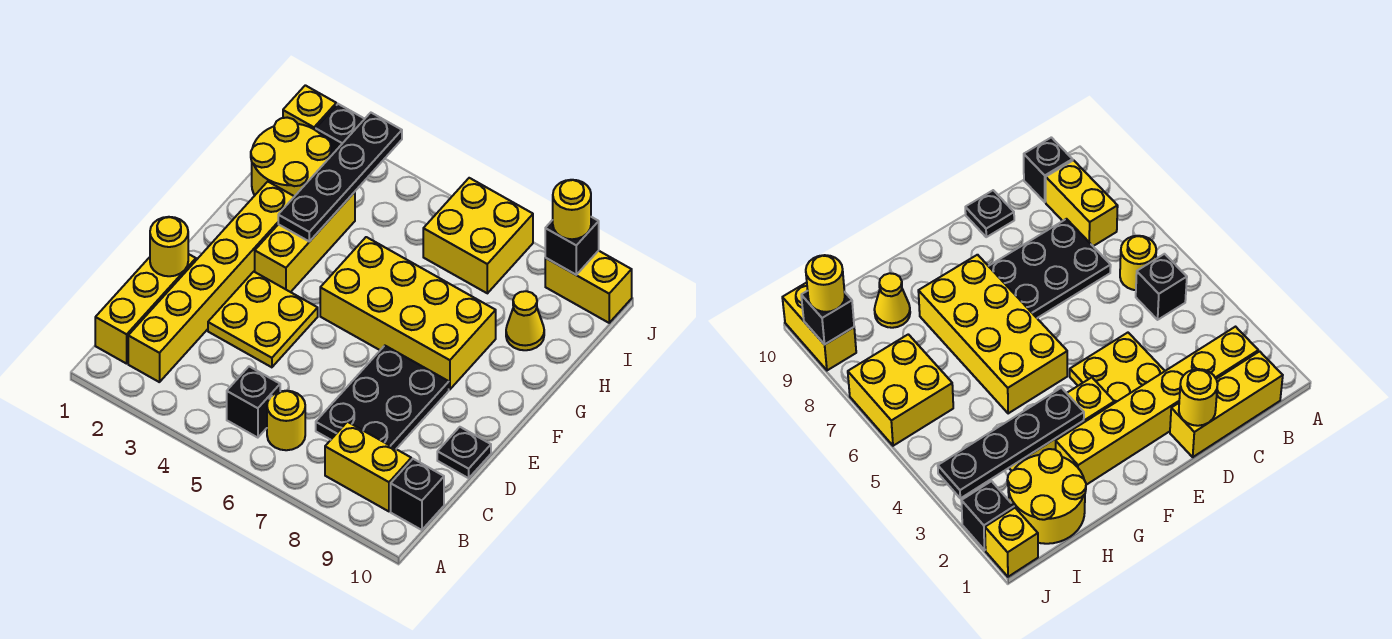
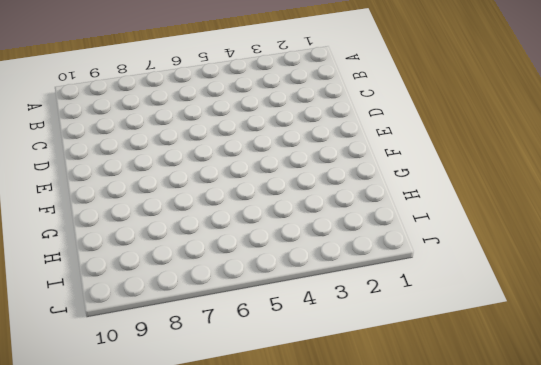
none -> yellow 1x3 brick [95,254,196,364]
none -> yellow 1x6 brick [128,182,294,382]
none -> black 1x1 brick [227,366,280,438]

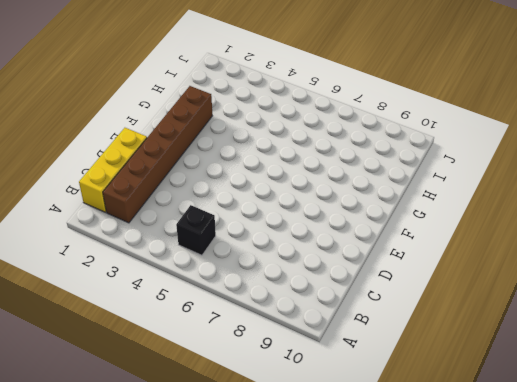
brown 1x6 brick [103,86,212,223] -> yellow 1x6 brick [128,182,294,382]
none -> yellow 1x1 round brick [267,391,305,450]
none -> yellow 1x2 brick [325,422,411,511]
none -> black 1x1 brick [391,459,444,530]

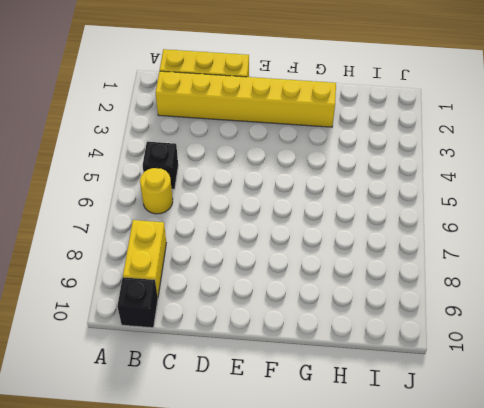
none -> black 2x3 plate [316,346,449,449]
none -> yellow 2x2 plate [208,272,318,367]
none -> black 1x1 plate [437,427,491,478]

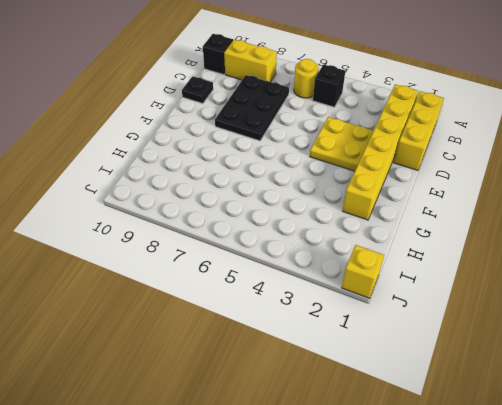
none -> yellow 1x3 brick [255,192,355,292]
none -> yellow 2x4 brick [320,237,496,389]
none -> yellow 2x2 round brick [251,118,331,196]

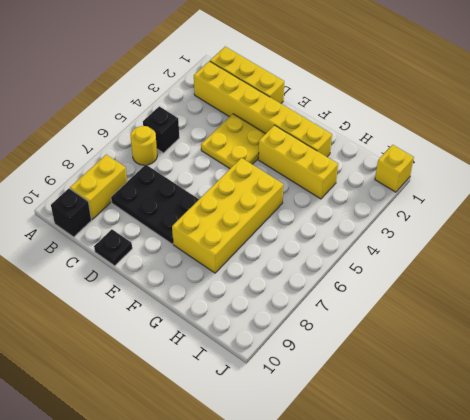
none -> yellow 2x2 round brick [251,118,331,196]
none -> yellow 1x1 cone [506,291,544,350]
none -> yellow 2x2 brick [423,178,533,293]

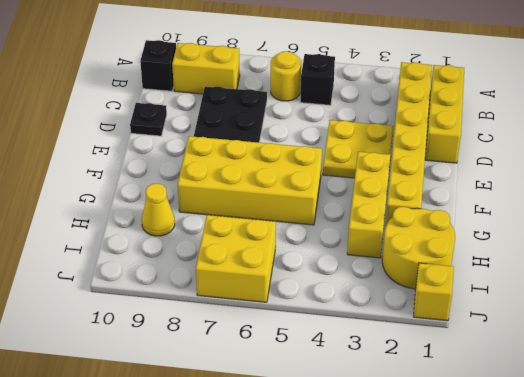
none -> black 1x1 brick [316,104,364,157]
none -> yellow 1x2 brick [545,251,632,323]
none -> yellow 1x1 round brick [150,217,188,276]

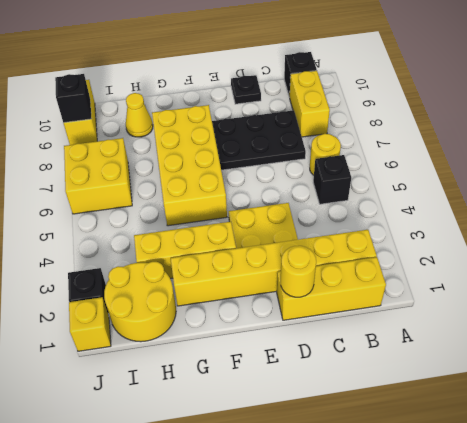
none -> black 1x4 plate [278,113,402,242]
none -> yellow 1x1 round brick [553,180,591,239]

